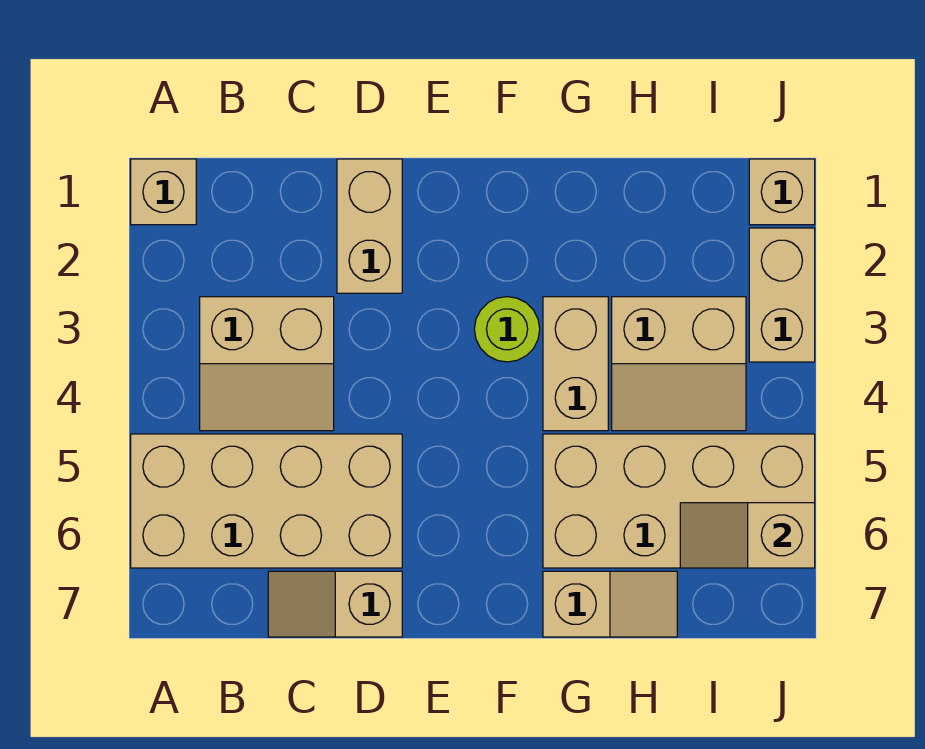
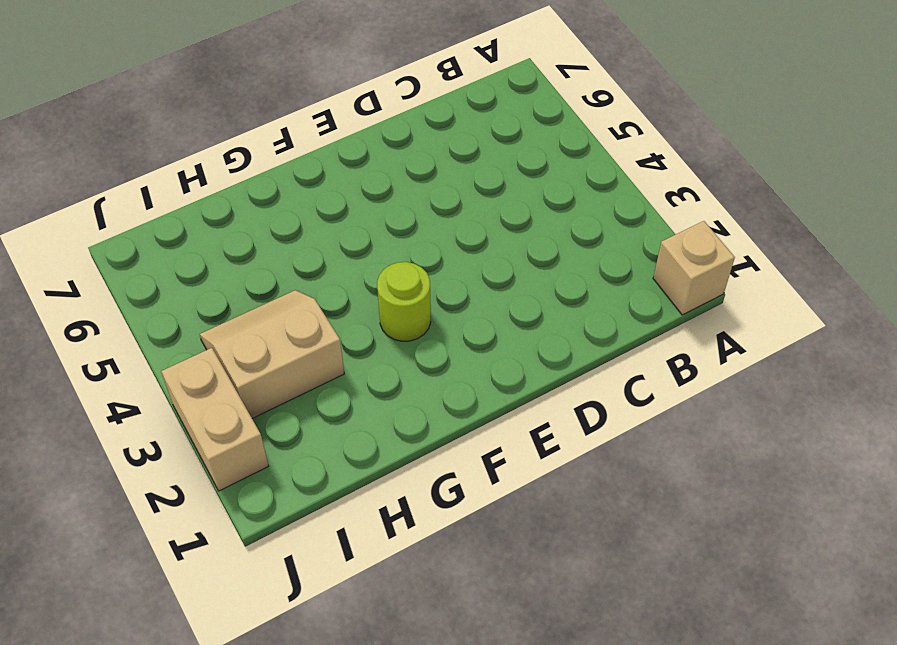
none -> tan 2x4 brick [131,434,402,568]
none -> tan 2x2 slope [200,297,334,431]
none -> tan 1x2 slope [268,571,402,637]

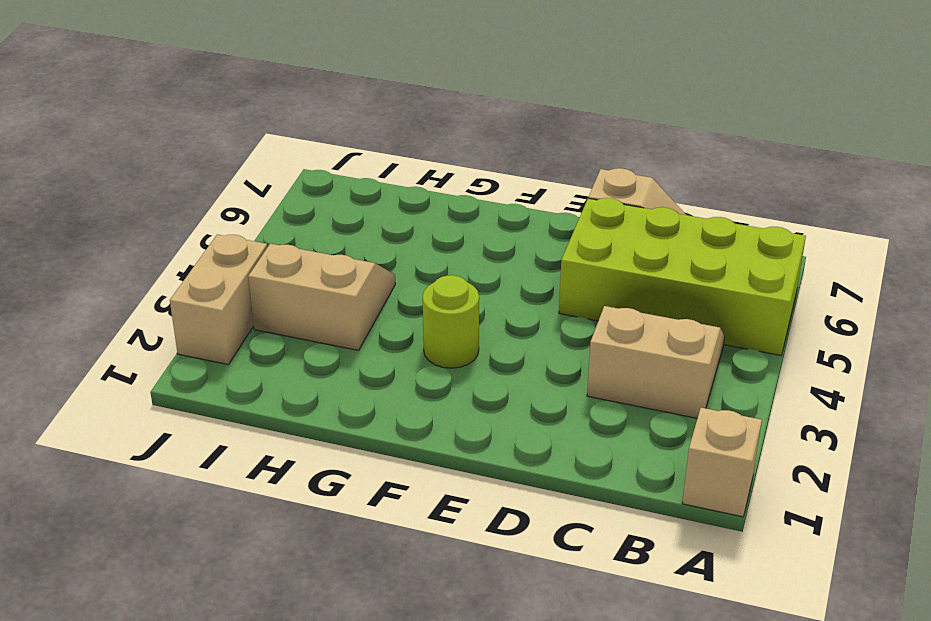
lime 2x4 brick [559,198,806,355] -> tan 2x4 brick [131,434,402,568]
none -> tan 1x2 brick [337,159,402,293]
none -> tan 1x2 brick [543,297,608,431]
none -> tan 2x4 brick [543,434,815,568]

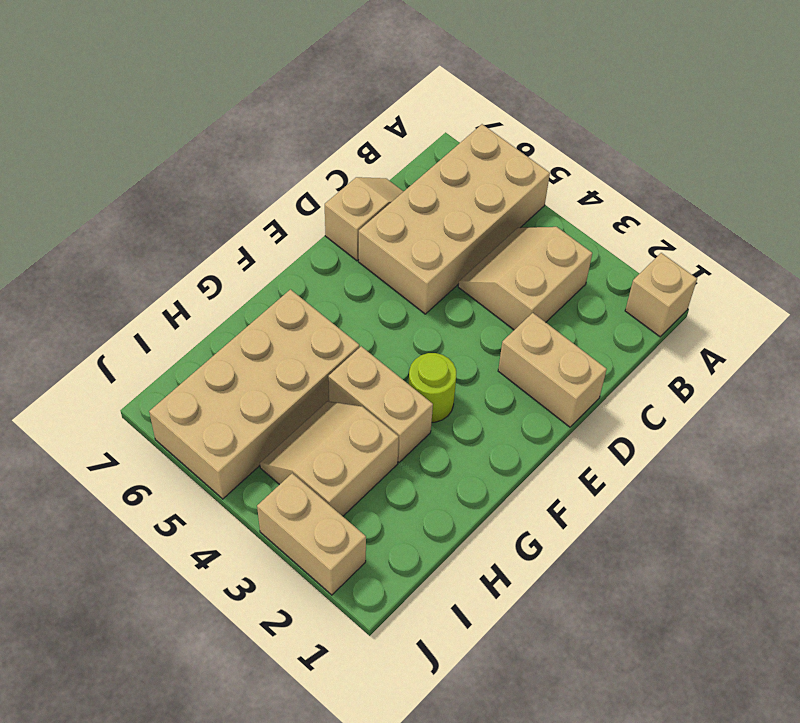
none -> tan 1x2 slope [543,571,677,637]
none -> tan 1x1 brick [749,159,815,225]
none -> tan 1x2 slope [680,503,815,568]

